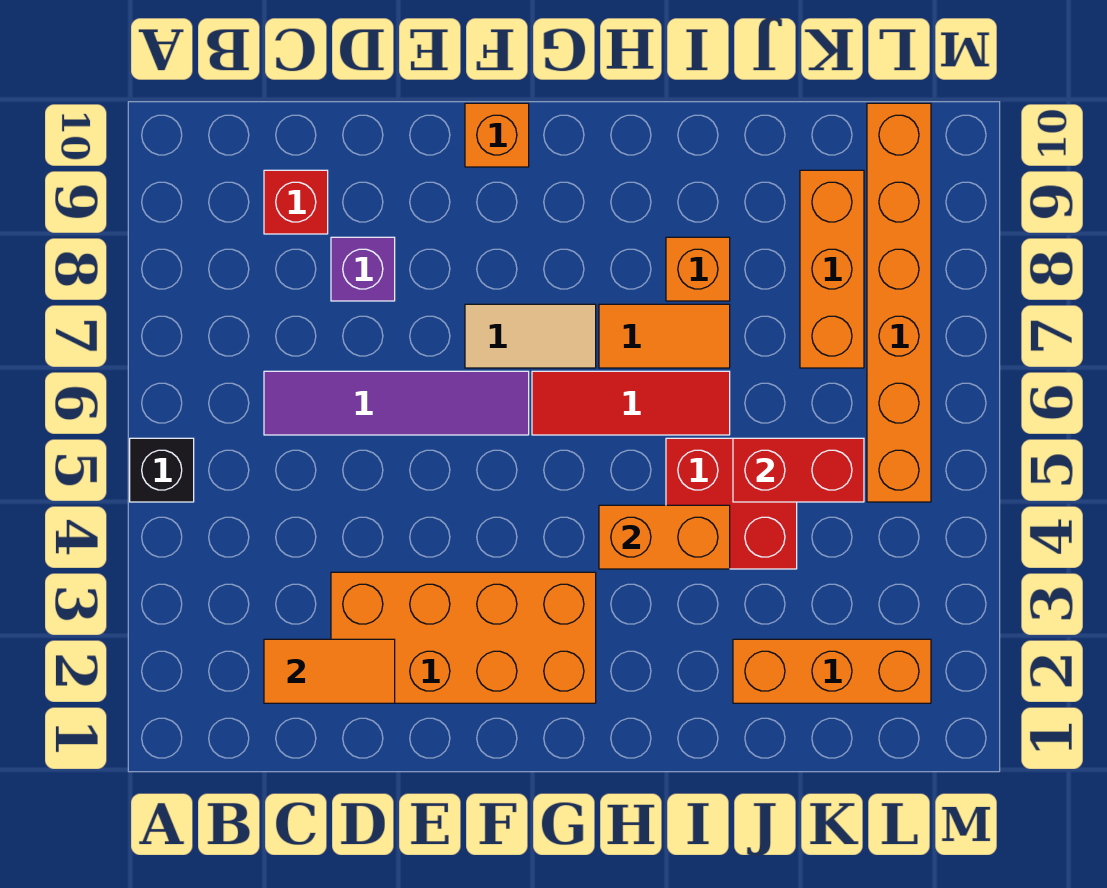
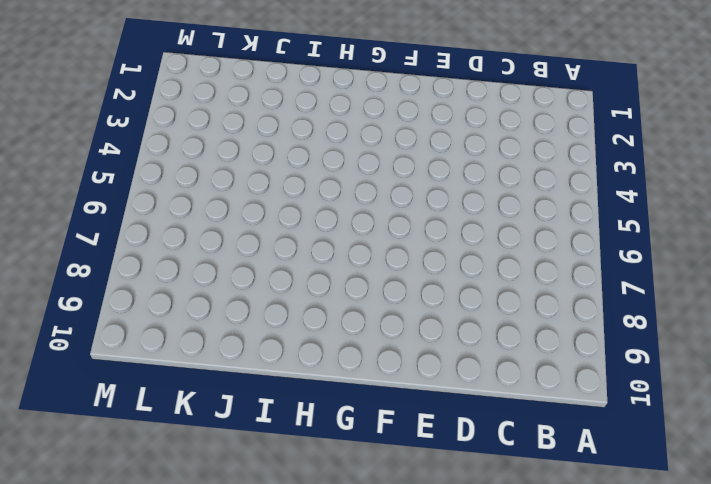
none -> black 1x1 brick [130,438,194,502]
none -> purple 1x4 tile [264,371,529,435]
none -> red 1x1 brick [264,170,328,234]

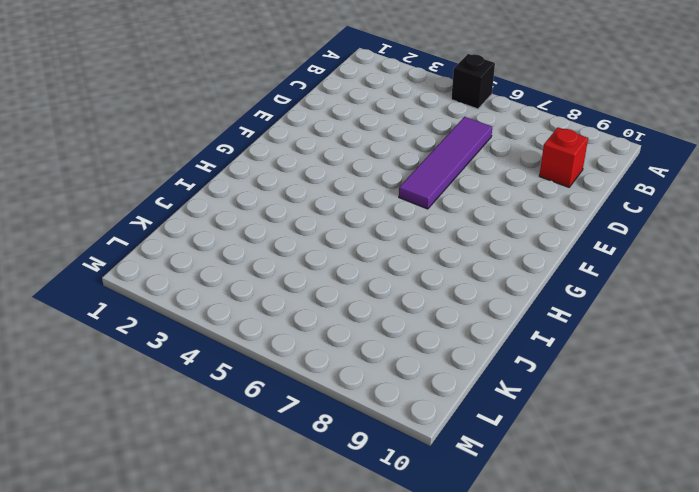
none -> orange 2x4 brick [331,572,596,703]
none -> purple 1x1 brick [331,237,395,301]
none -> tan 1x2 tile [465,304,596,368]

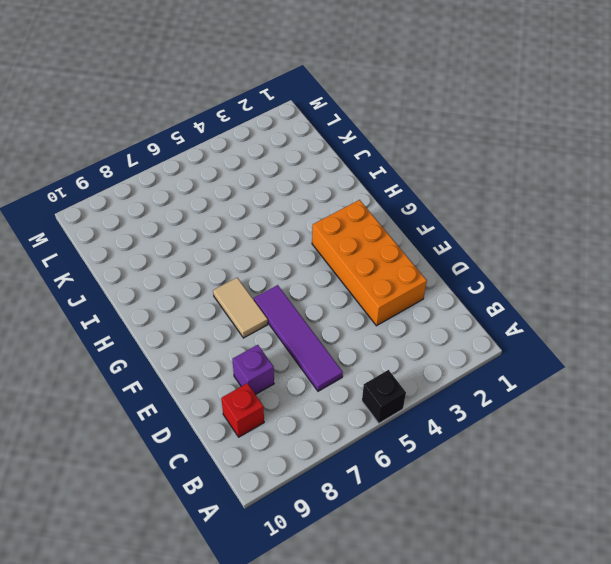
none -> orange 1x1 brick [465,103,529,167]
none -> red 1x3 tile [532,371,730,435]
none -> orange 1x2 tile [599,304,730,368]

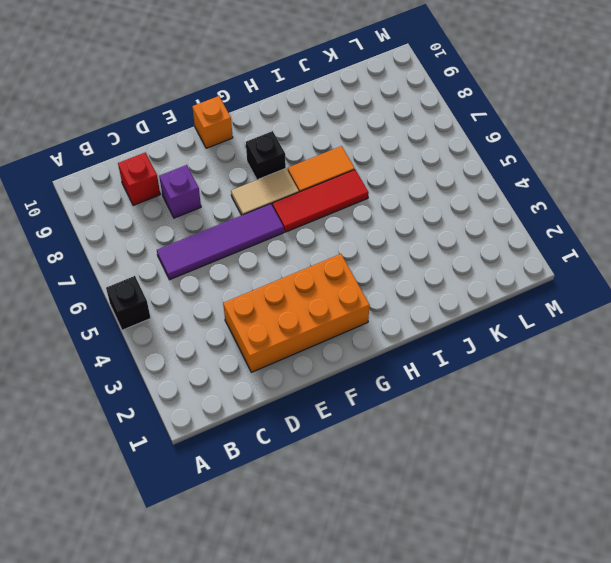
black 1x1 brick [246,131,286,180] -> none
none -> red 2x2 brick [666,438,797,569]
none -> orange 1x1 brick [666,237,730,301]
none -> orange 1x3 brick [733,639,931,703]

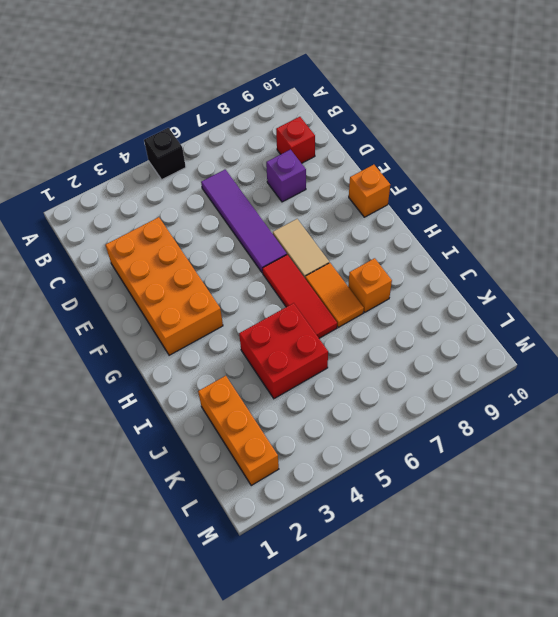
none -> orange 1x3 brick [800,170,864,368]
none -> orange 1x6 brick [867,103,931,502]
none -> orange 1x2 tile [264,639,395,703]

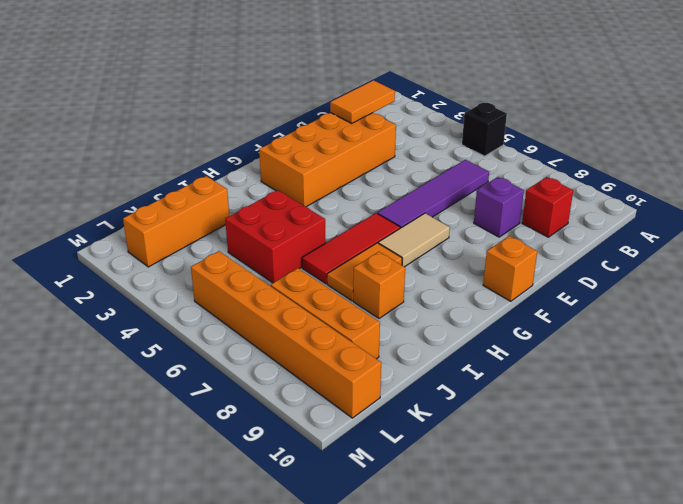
none -> orange 1x2 brick [599,505,730,569]
none -> red 1x2 brick [733,438,864,502]

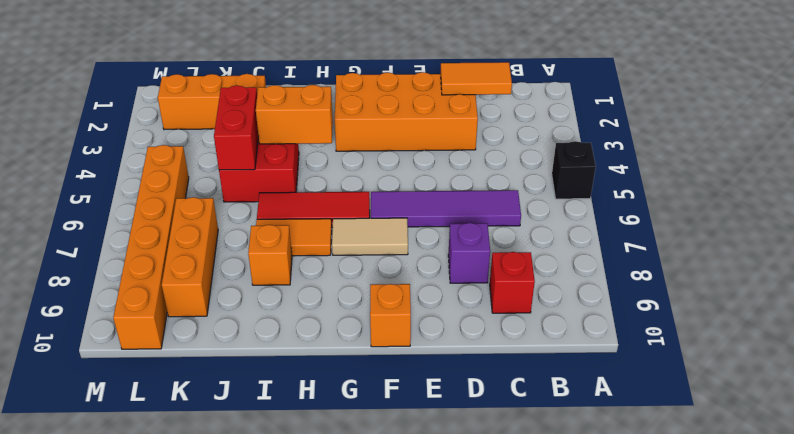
red 1x2 brick [214,85,258,170] -> red 1x2 brick turned to [733,438,864,502]

